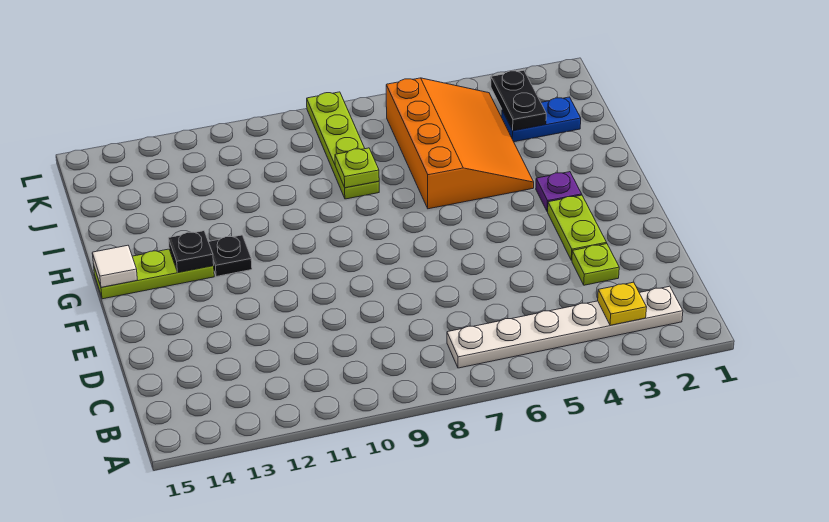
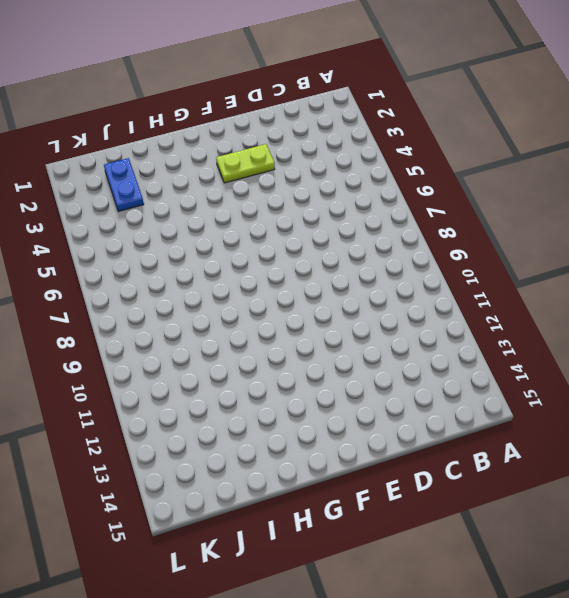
none -> white 1x6 plate [447,286,683,368]
none -> lime 1x1 plate [572,244,619,285]
none -> purple 1x1 plate [536,172,582,212]

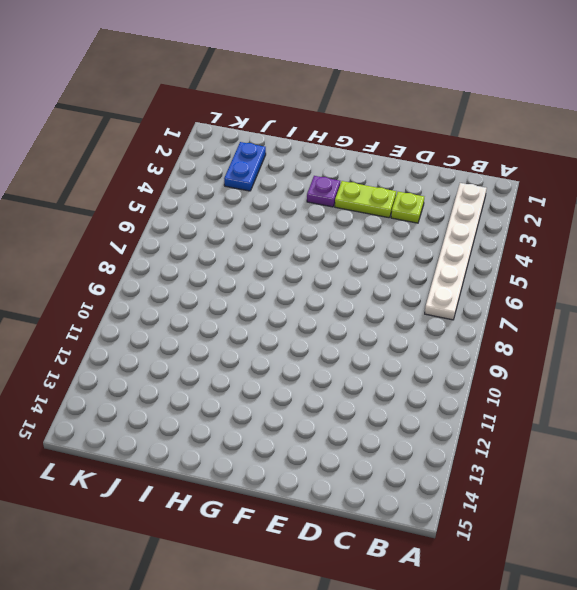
none -> black 1x1 plate [209,235,252,277]
none -> lime 1x3 plate [94,249,214,299]
none -> orange 3x4 slope [386,78,534,209]

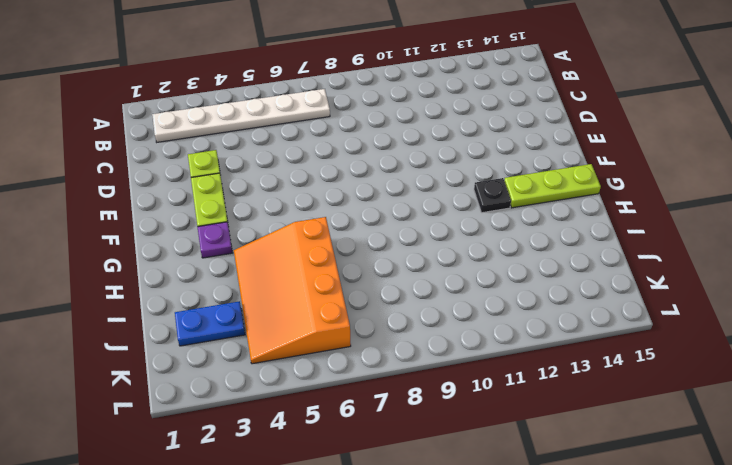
none -> lime 1x4 plate [307,92,379,199]
none -> yellow 1x1 plate [598,282,647,325]
none -> black 1x1 plate [169,231,214,272]

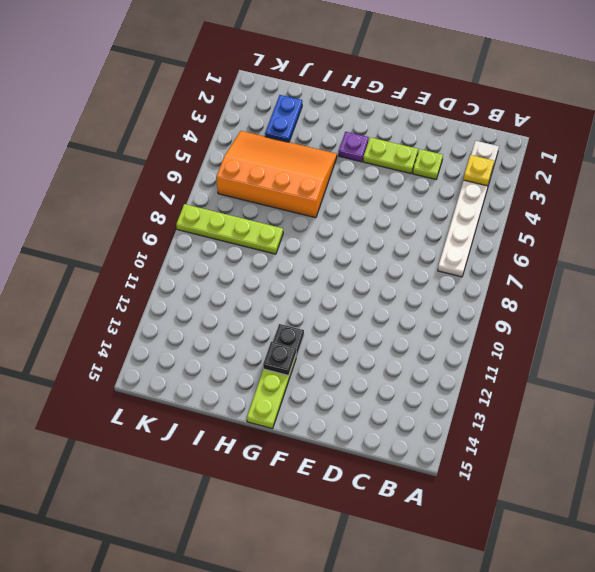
none -> white 1x1 tile [92,245,137,287]
none -> lime 1x1 plate [335,148,379,188]
none -> black 1x2 plate [491,70,546,131]

